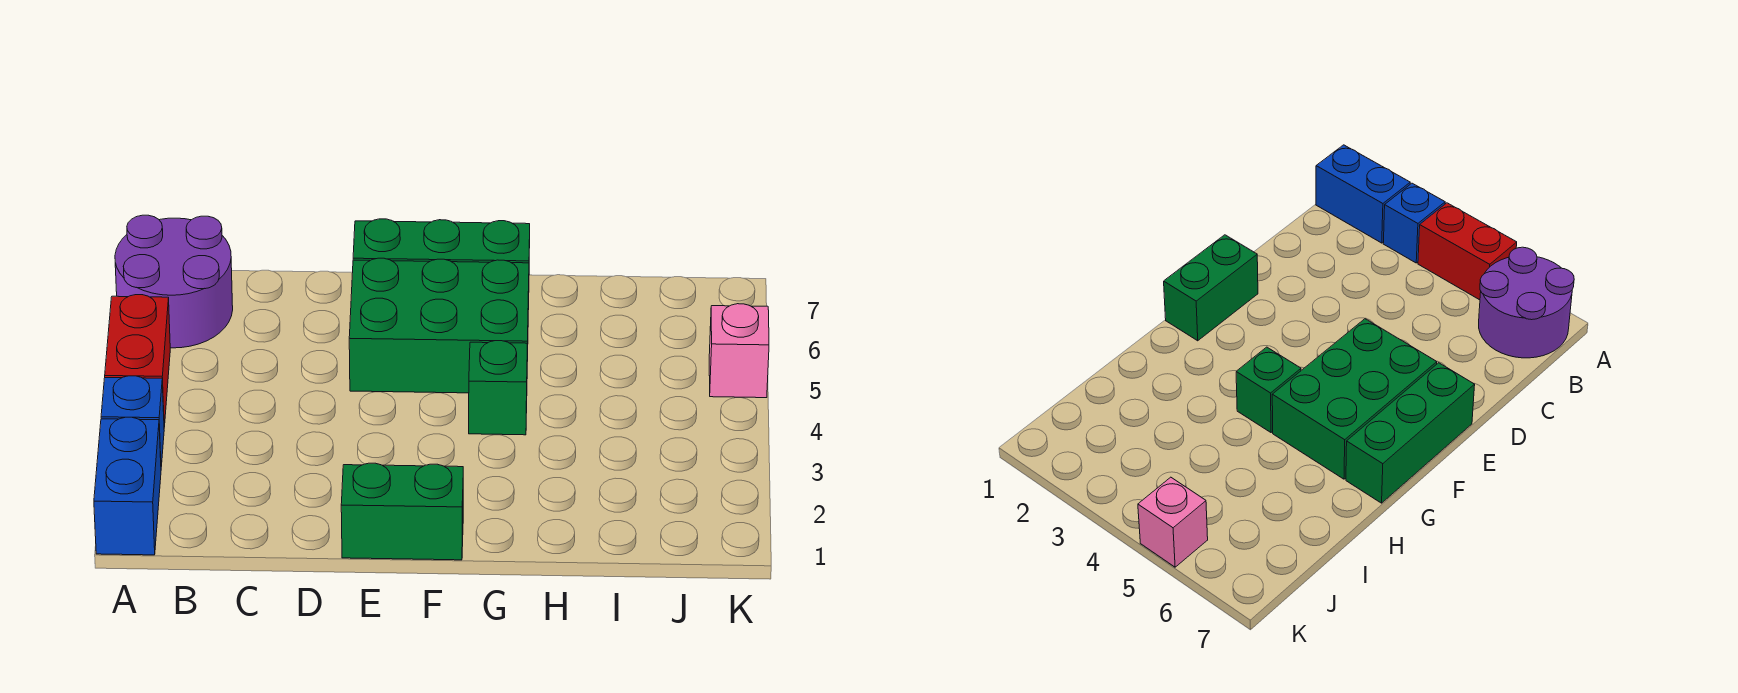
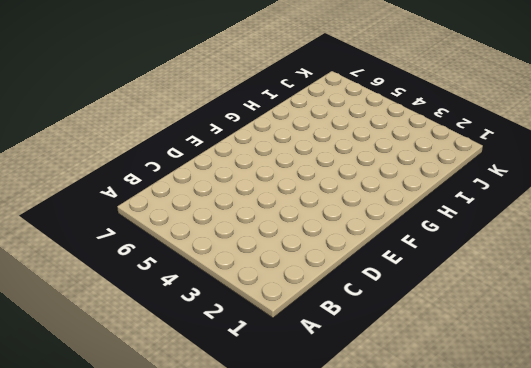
none -> blue 1x2 brick [94,417,161,555]
none -> blue 1x1 brick [101,376,164,467]

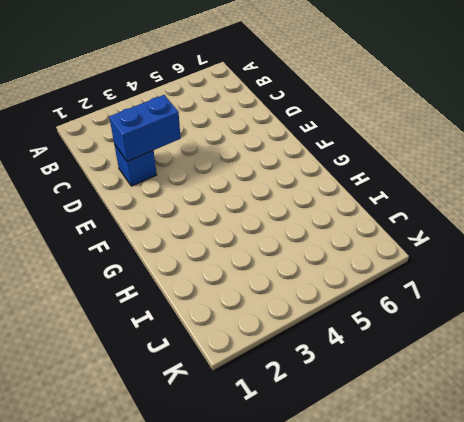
blue 1x1 brick [114,144,157,186] -> blue 1x1 brick moved to [101,376,164,467]
blue 1x2 brick [109,95,181,161] -> blue 1x2 brick moved to [94,417,161,555]
none -> red 1x2 brick [105,295,170,427]
none -> purple 2x2 round brick [115,215,233,348]

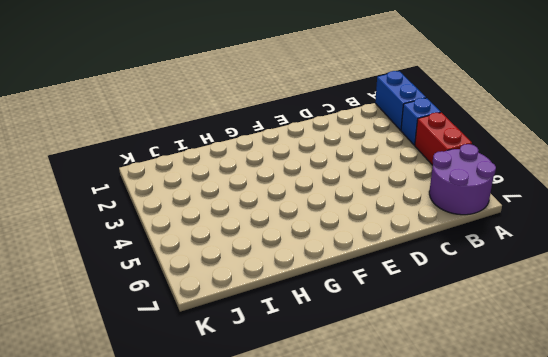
none -> green 1x2 brick [341,463,463,560]
none -> green 2x3 brick [349,258,529,393]

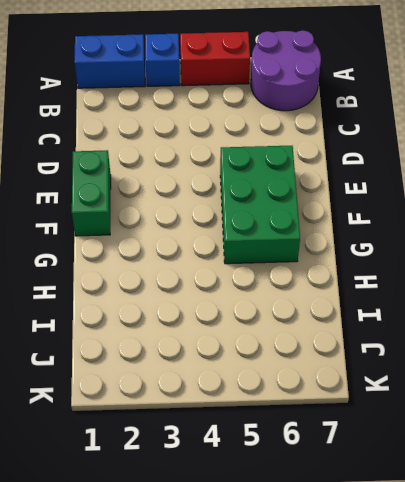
none -> green 1x3 brick [353,219,530,310]
none -> green 1x1 brick [469,341,527,435]

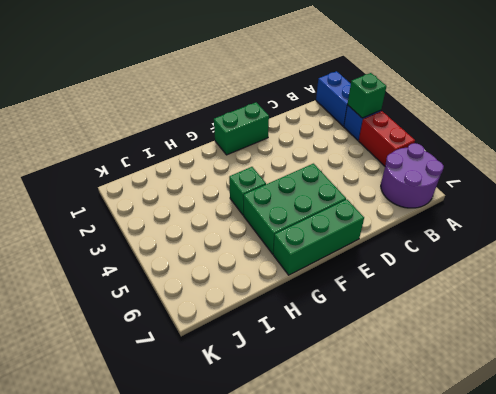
green 1x1 brick [347,73,387,118] -> none
none -> pink 1x1 brick [709,304,769,398]

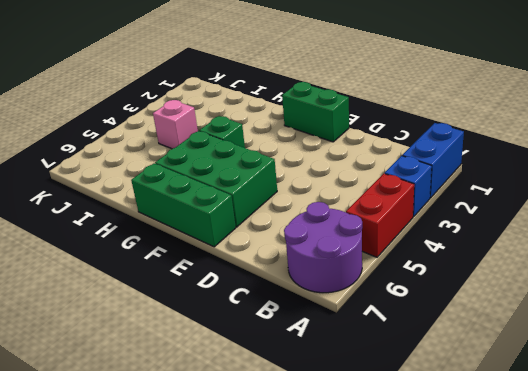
pink 1x1 brick [153,100,198,149] -> pink 1x1 brick moved to [709,304,769,398]

